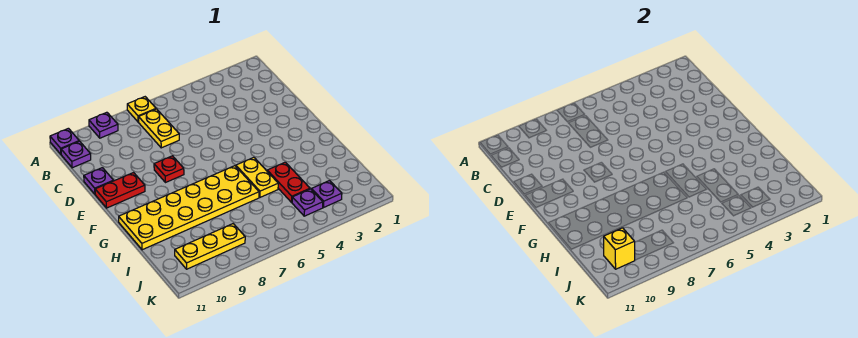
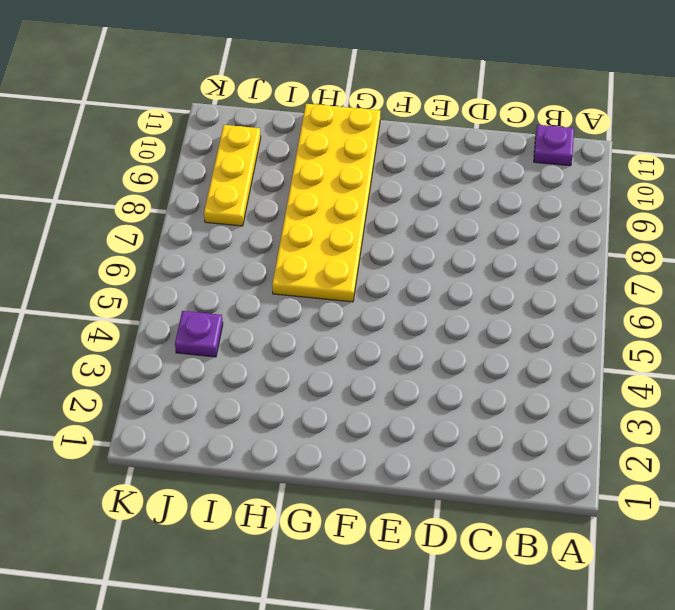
none -> yellow 1x1 plate [127,97,156,122]
none -> purple 1x1 plate [89,112,118,138]
none -> purple 1x1 plate [50,128,79,154]

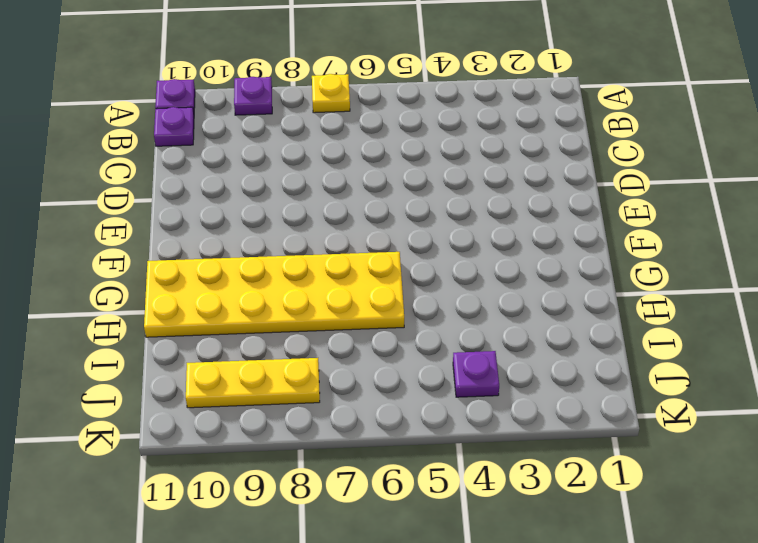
none -> yellow 1x2 plate [139,109,179,148]
none -> purple 1x1 plate [84,168,113,194]
none -> red 1x1 plate [154,156,184,183]

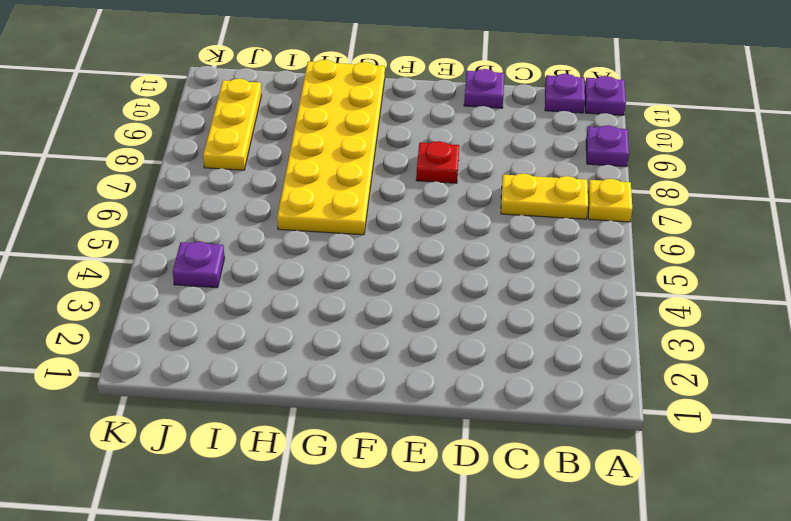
none -> red 1x2 plate [95,173,145,208]
none -> yellow 1x2 plate [236,157,278,197]
none -> red 1x2 plate [267,162,310,202]

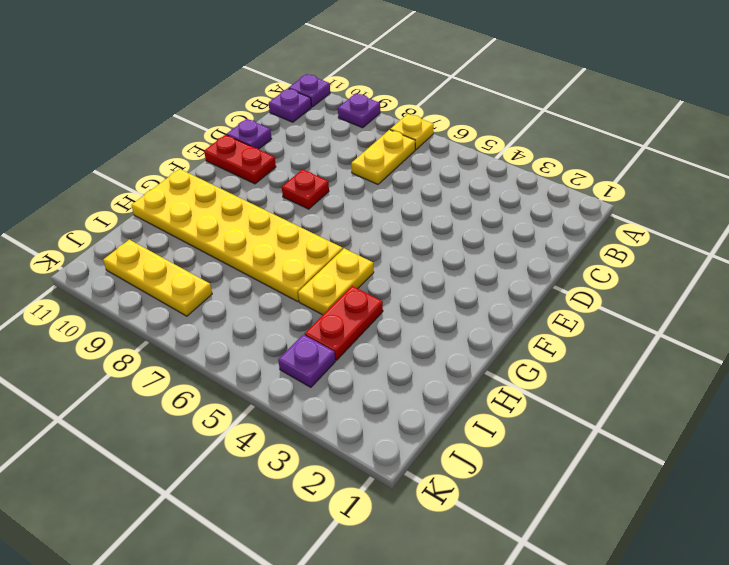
none -> purple 1x1 plate [311,181,342,208]
none -> yellow 1x1 brick [604,228,635,269]

